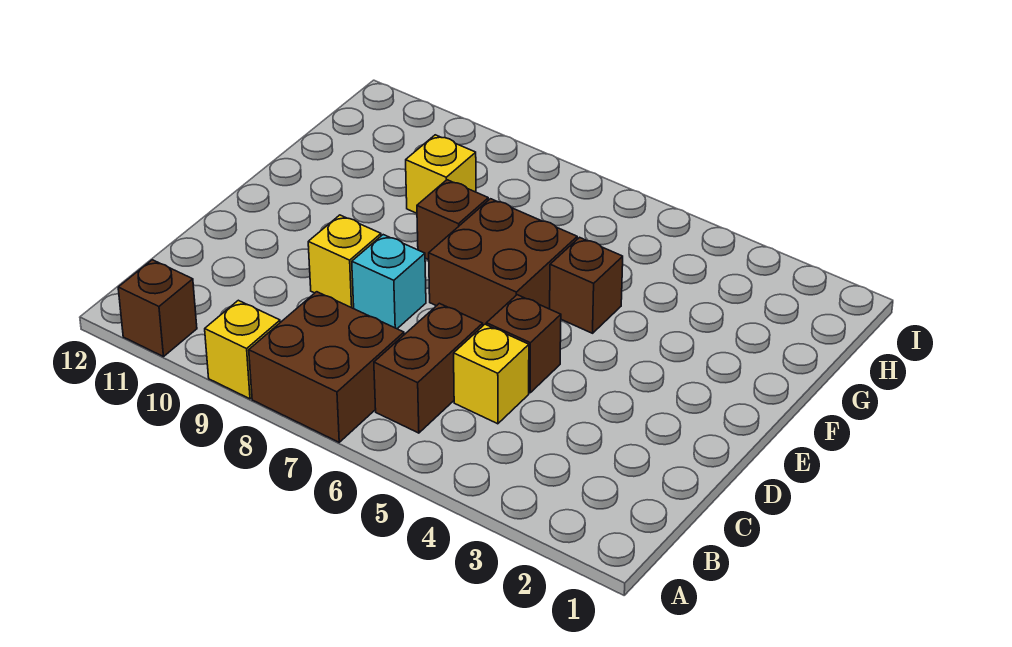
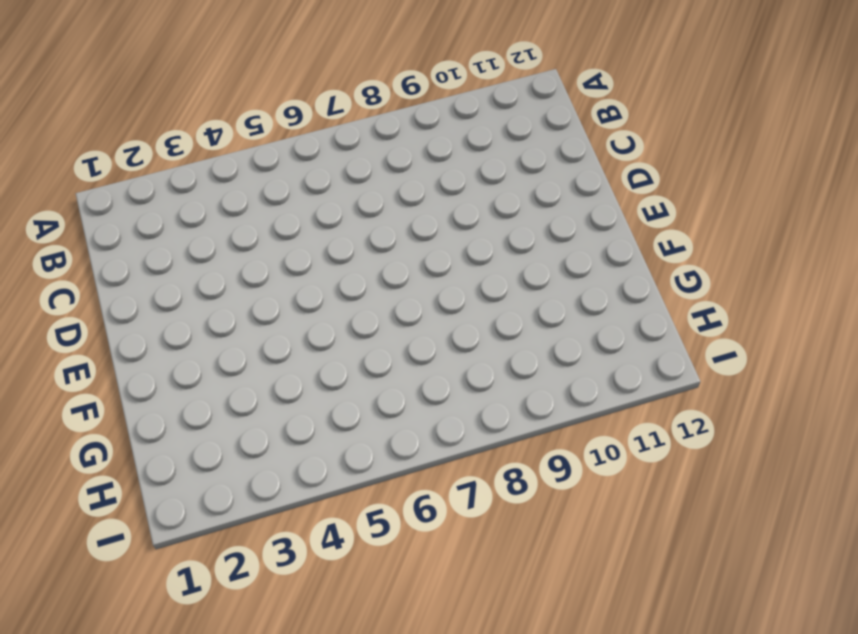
none -> brown 2x2 brick [249,292,404,442]
none -> yellow 1x1 brick [205,300,280,399]
none -> brown 1x1 brick [118,260,197,357]

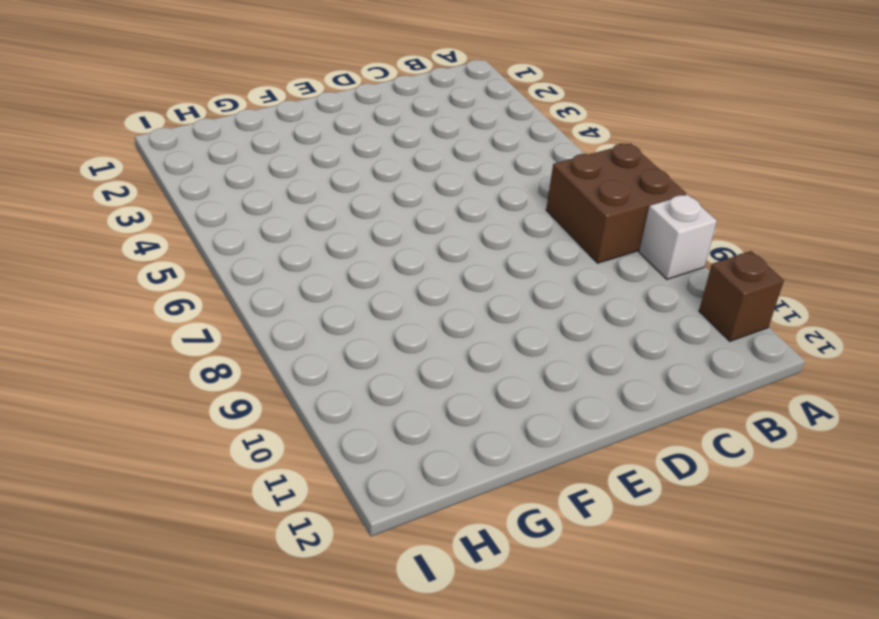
white 1x1 brick [639,195,717,279] -> yellow 1x1 brick [205,300,280,399]
none -> brown 1x2 brick [374,303,483,433]
none -> yellow 1x1 brick [454,324,529,424]
none -> brown 1x1 brick [486,295,561,393]

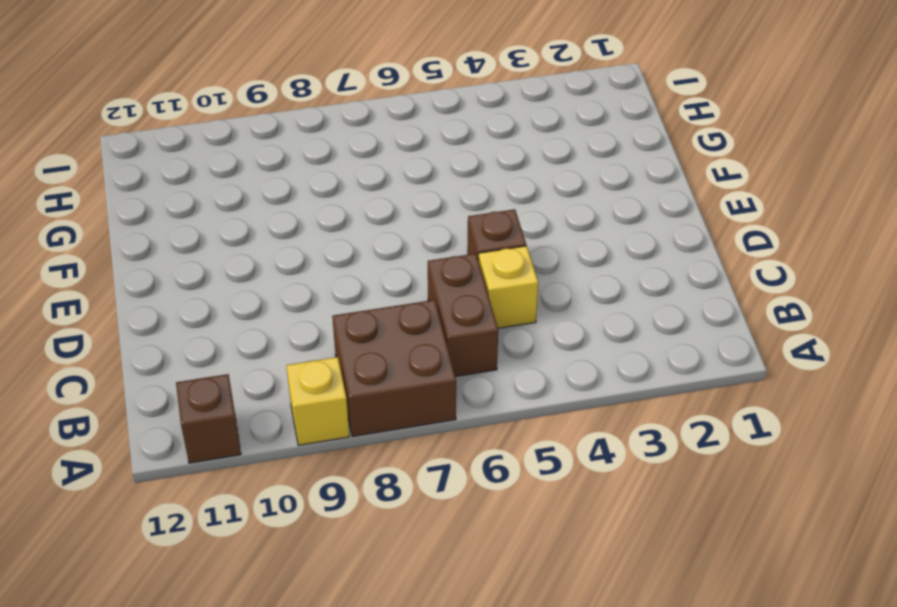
none -> cyan 1x1 brick [352,235,426,329]
none -> yellow 1x1 brick [308,215,381,309]
none -> brown 2x2 brick [429,199,577,325]

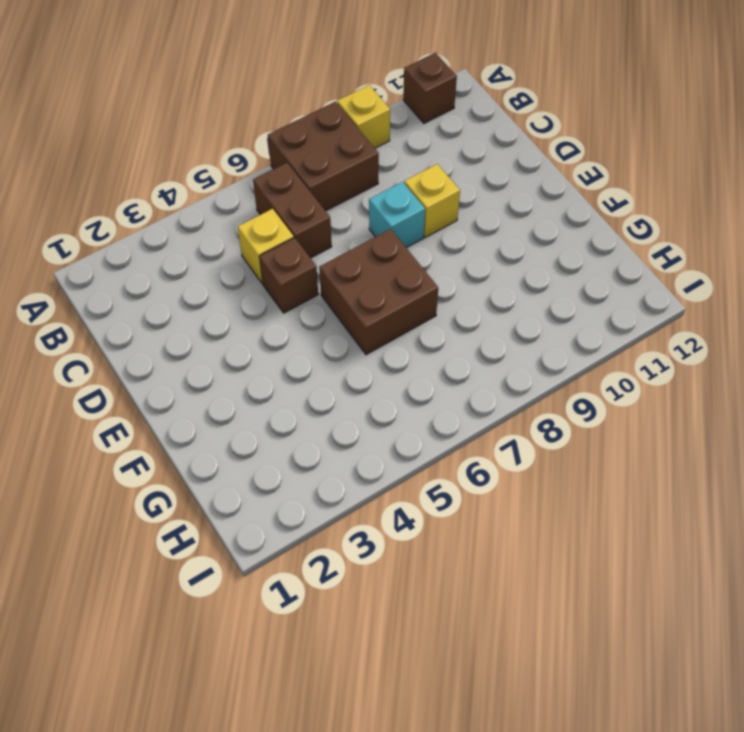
none -> brown 1x1 brick [550,237,623,333]
none -> brown 1x1 brick [417,180,488,260]
none -> yellow 1x1 brick [406,135,476,213]

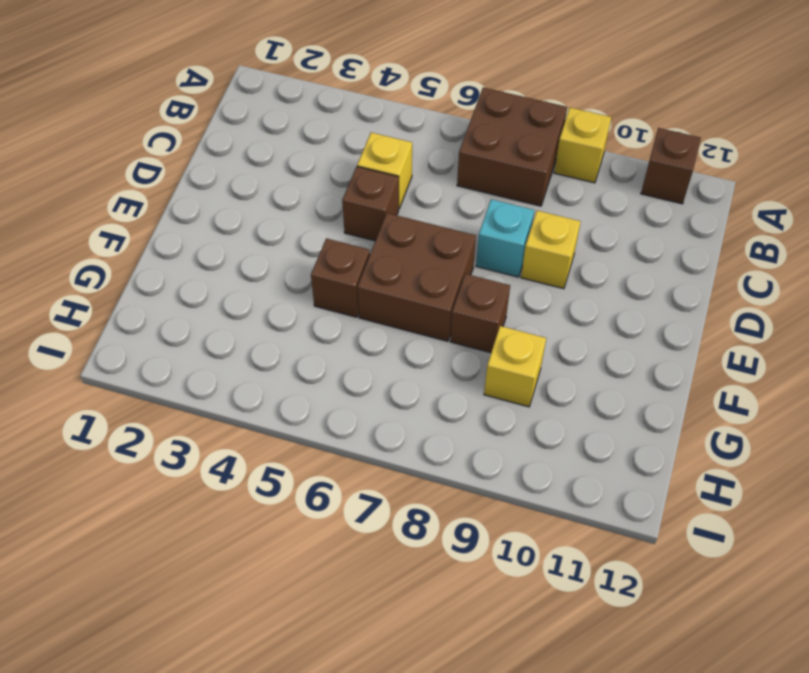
none -> brown 1x2 brick [374,303,483,433]

